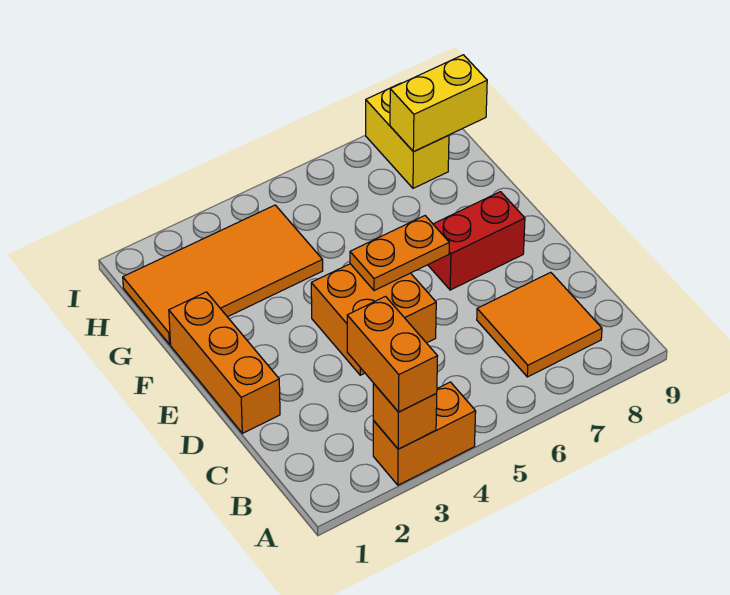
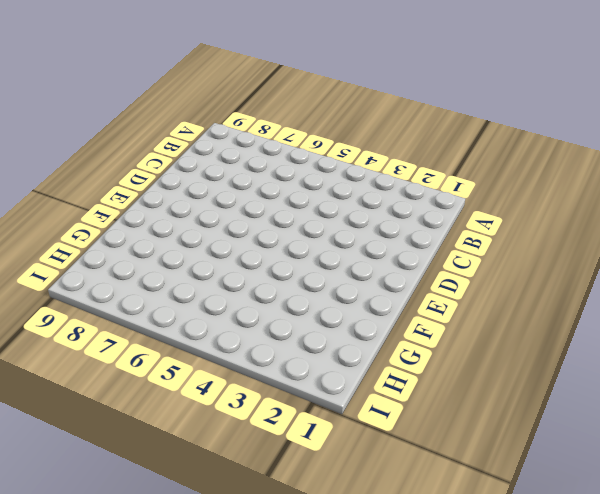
none -> orange 1x2 brick [373,382,476,485]
none -> orange 2x2 tile [477,272,602,377]

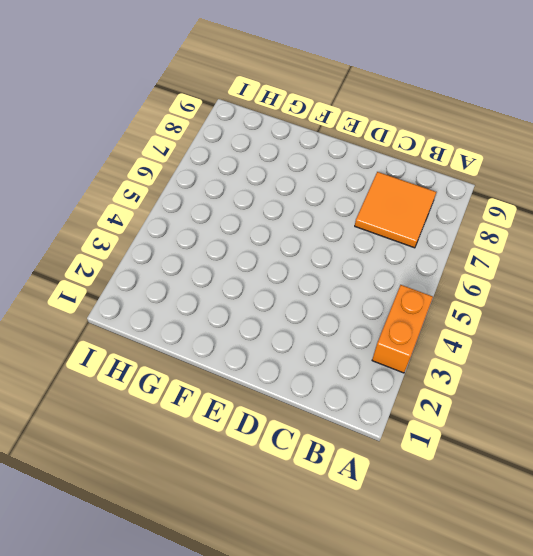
none -> orange 1x3 brick [169,292,280,433]
none -> orange 2x2 brick [311,264,436,375]

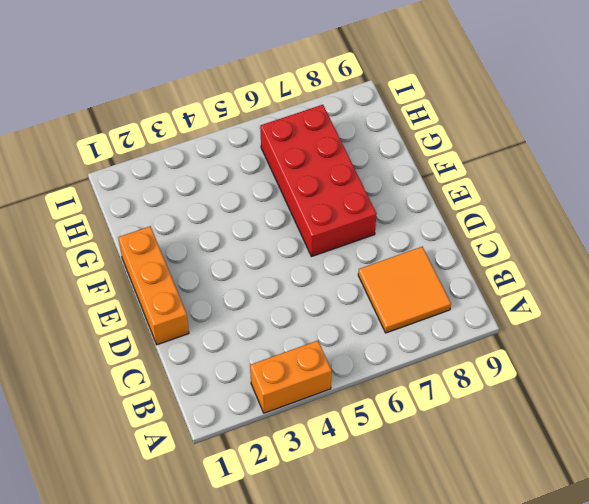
red 2x4 brick [260,105,376,257] -> red 1x2 brick [428,192,525,290]
none -> orange 2x2 brick [311,264,436,375]
none -> orange 2x4 tile [123,205,323,345]

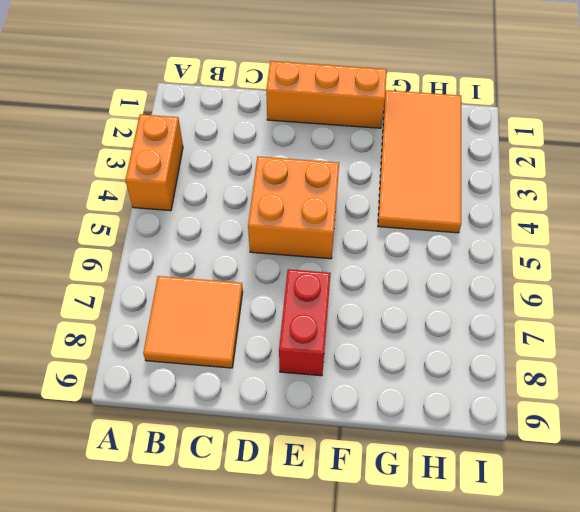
none -> yellow 1x2 brick [366,83,449,188]
none -> orange 1x1 brick [373,384,437,449]

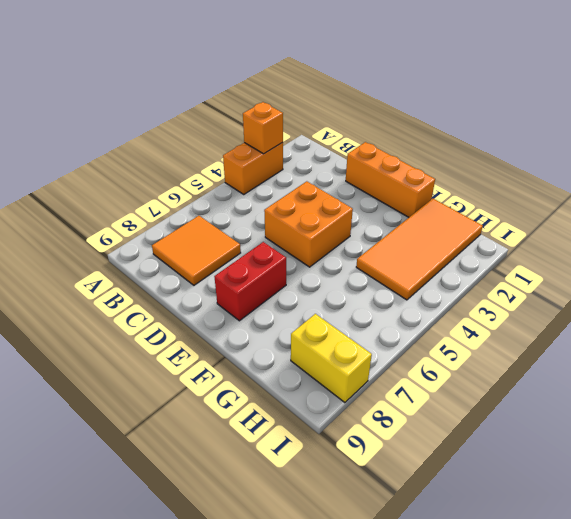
none -> orange 1x2 plate [350,216,449,291]
none -> yellow 1x2 brick [390,55,487,152]

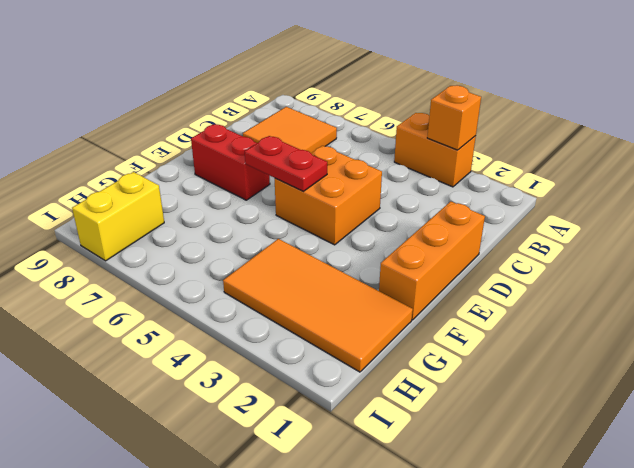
red 1x2 plate [245,136,327,191] -> orange 1x2 plate [350,216,449,291]
none -> yellow 1x2 brick [390,55,487,152]
none -> orange 1x2 brick [347,297,438,412]

